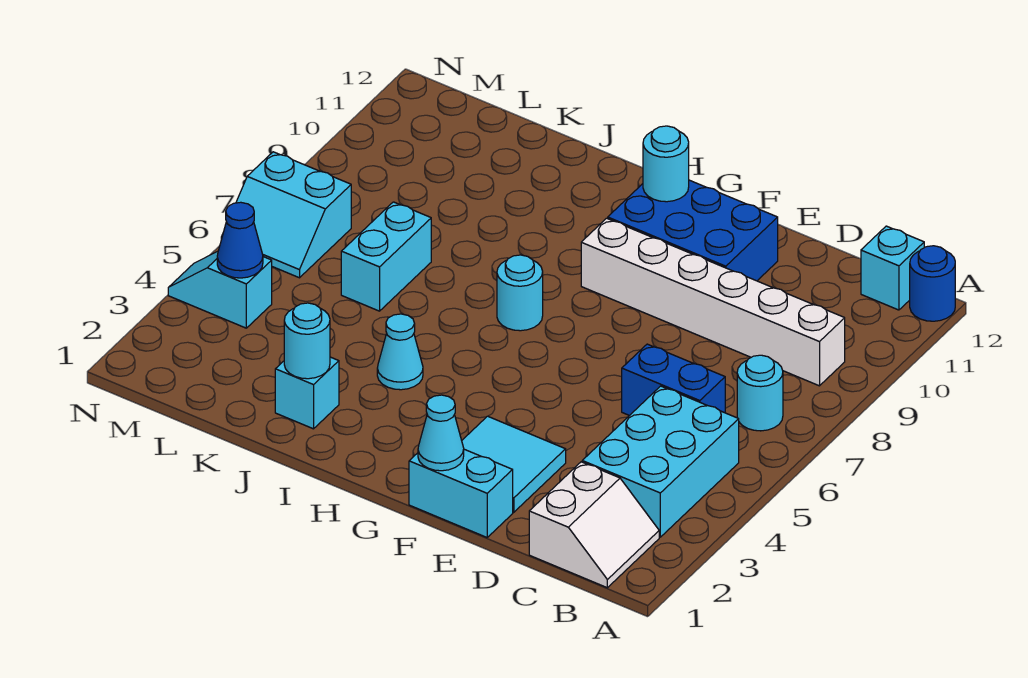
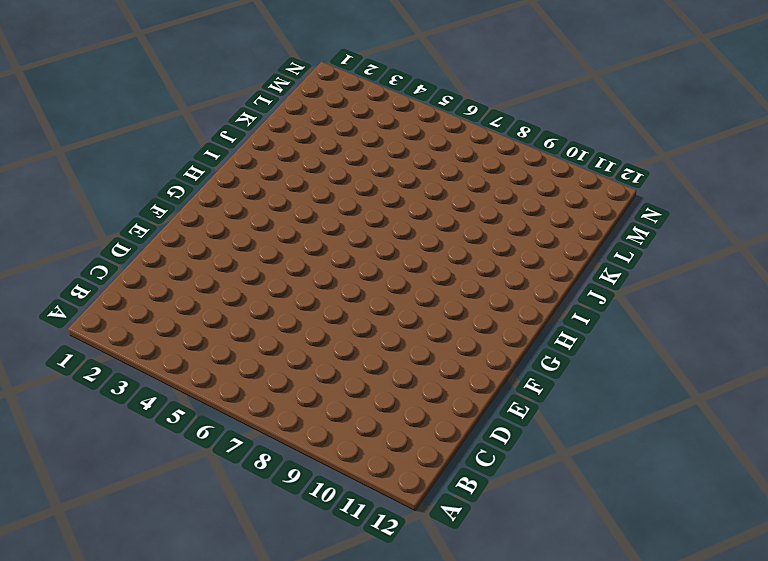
none -> blue 1x1 round brick [910,246,955,321]
none -> white 2x2 slope [529,462,659,588]
none -> cyan 2x3 brick [582,386,739,537]

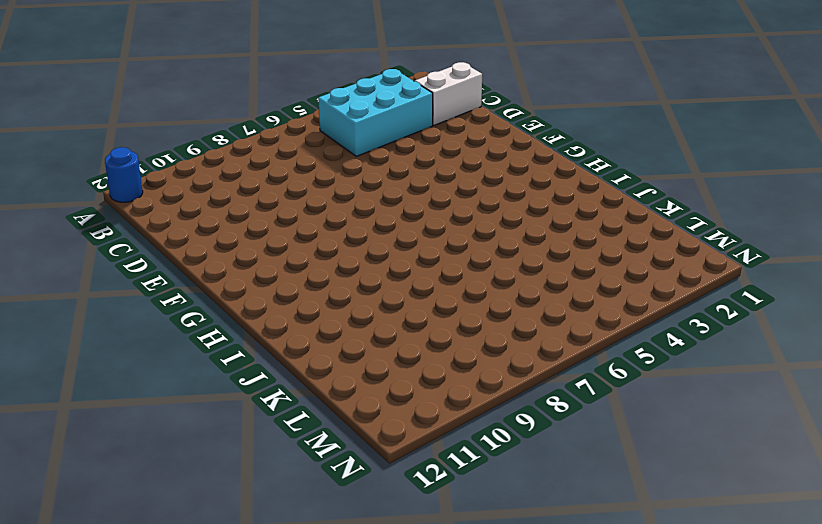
none -> cyan 1x1 round brick [737,355,783,431]
none -> white 1x6 brick [581,218,845,386]
none -> cyan 1x1 brick [861,226,924,310]

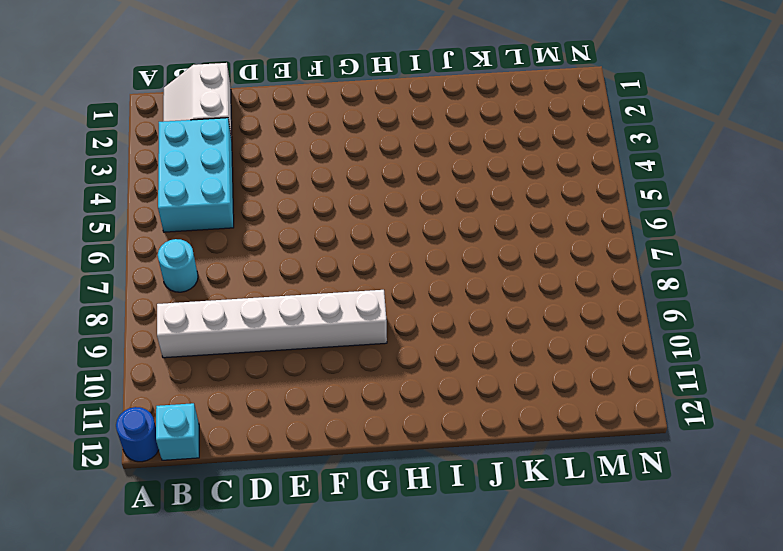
none -> blue 1x2 brick [622,344,725,416]
none -> cyan 1x2 brick [409,449,513,537]
none -> cyan 2x2 tile [462,416,566,512]

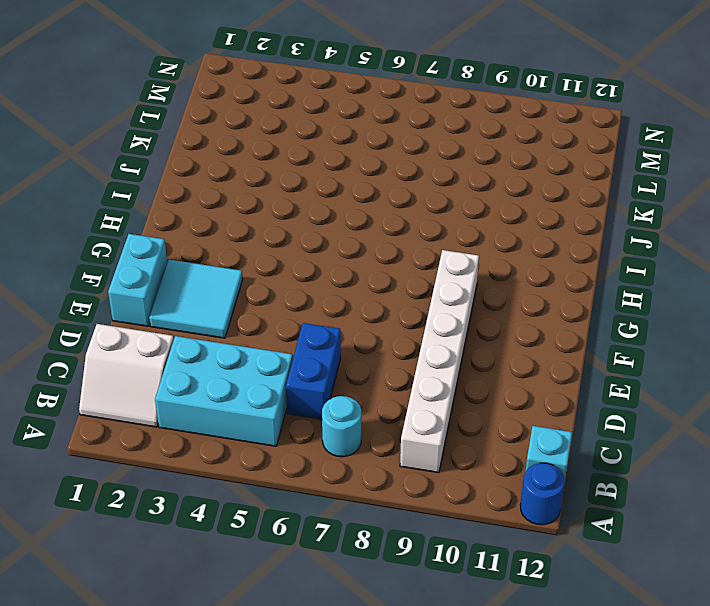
none -> blue 2x3 brick [608,180,778,281]
none -> cyan 1x1 round brick [497,255,543,331]
none -> cyan 1x1 cone [377,314,423,390]

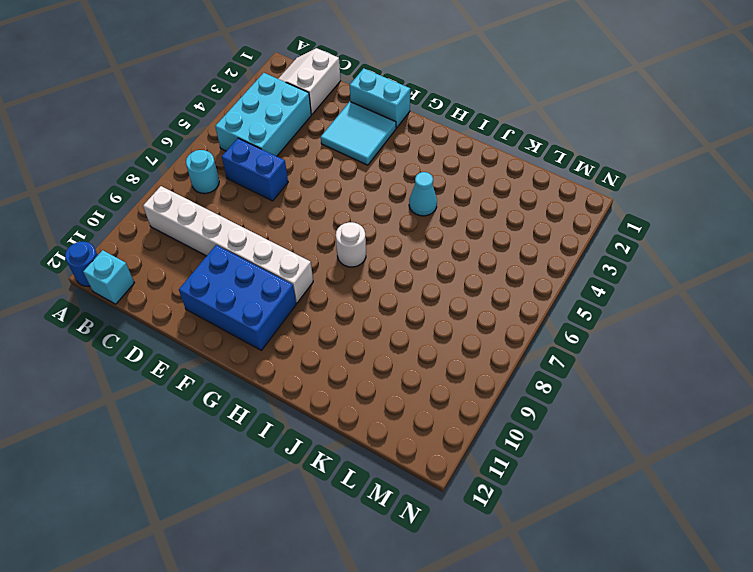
white 1x1 round brick [336,222,366,267] -> cyan 1x1 round brick [497,255,543,331]
none -> cyan 1x1 brick [275,357,339,429]
none -> cyan 1x2 brick [341,202,431,311]
none -> cyan 1x2 slope [168,251,272,328]

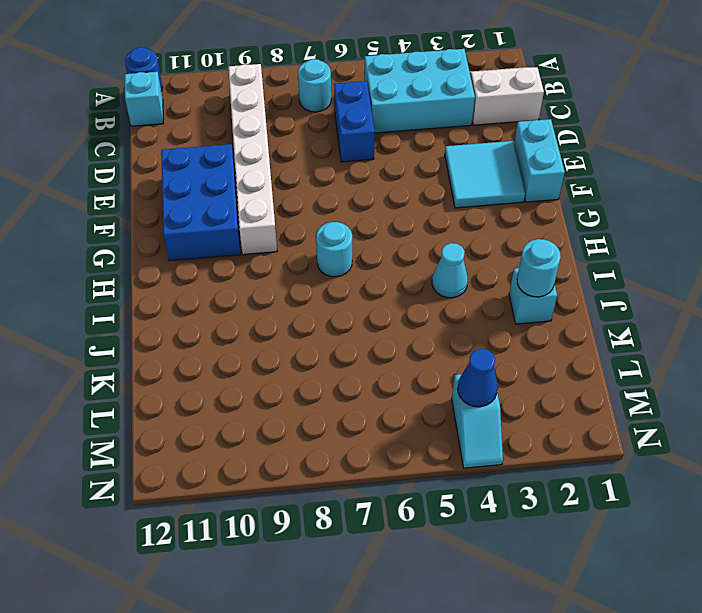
none -> cyan 1x2 brick [341,202,431,311]
none -> cyan 2x2 slope [221,152,351,278]
none -> cyan 1x1 cone [418,395,464,471]

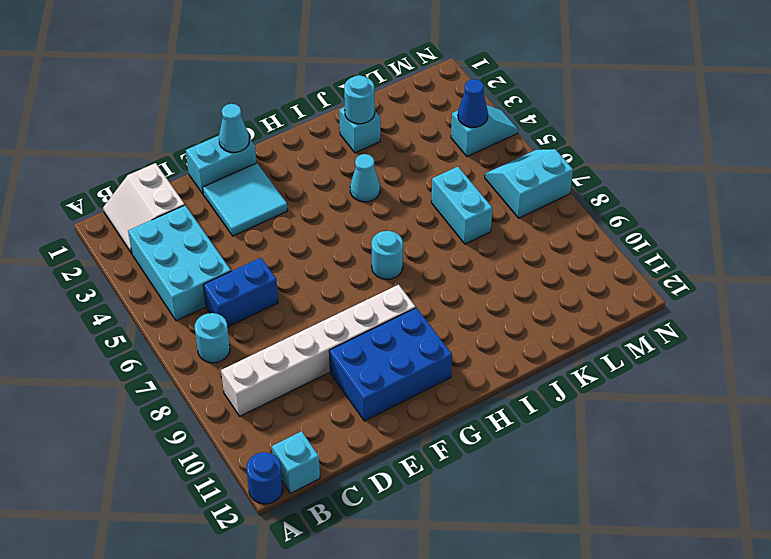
none -> cyan 1x1 round brick [643,126,689,202]

